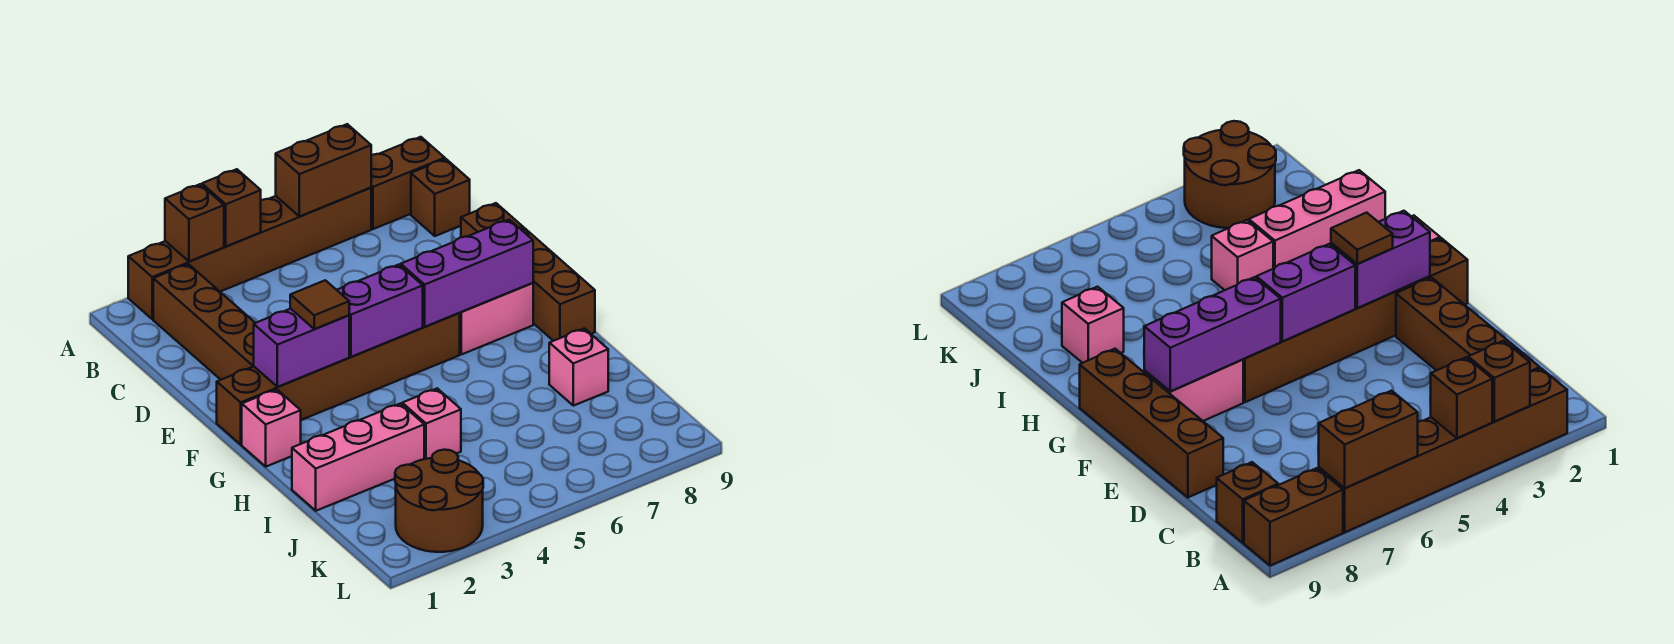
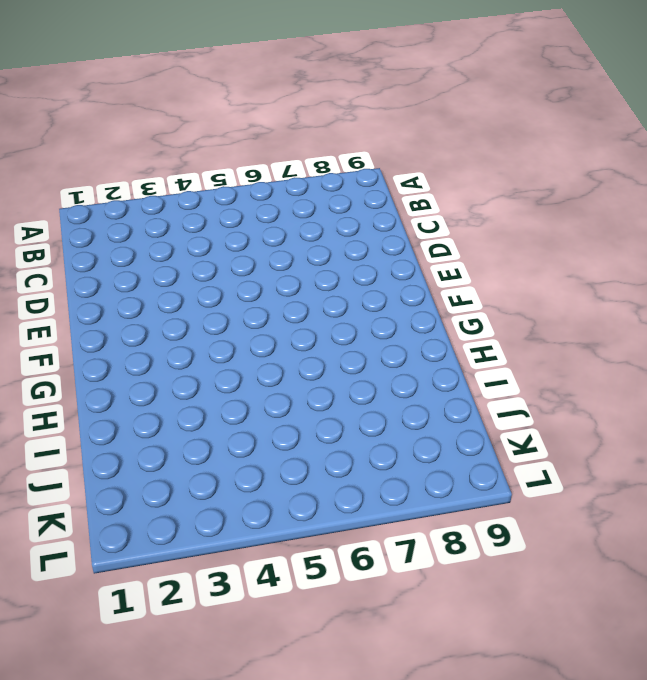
none -> brown 1x6 brick [128,188,371,319]
none -> brown 1x2 brick [371,137,445,229]
none -> brown 1x4 brick [153,264,255,380]

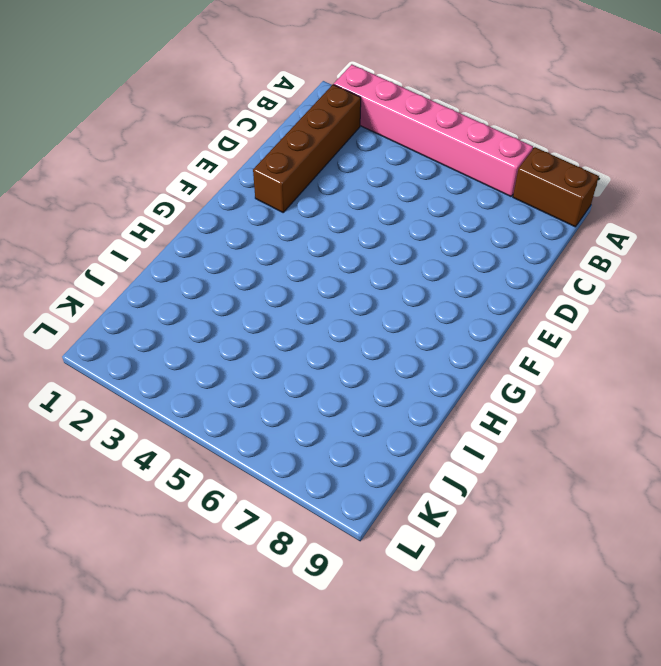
pink 1x6 brick [334,64,533,196] -> brown 1x6 brick [128,188,371,319]
none -> brown 1x1 brick [411,159,470,236]
none -> brown 1x4 brick [461,203,595,341]
none -> brown 1x6 brick [217,313,460,444]

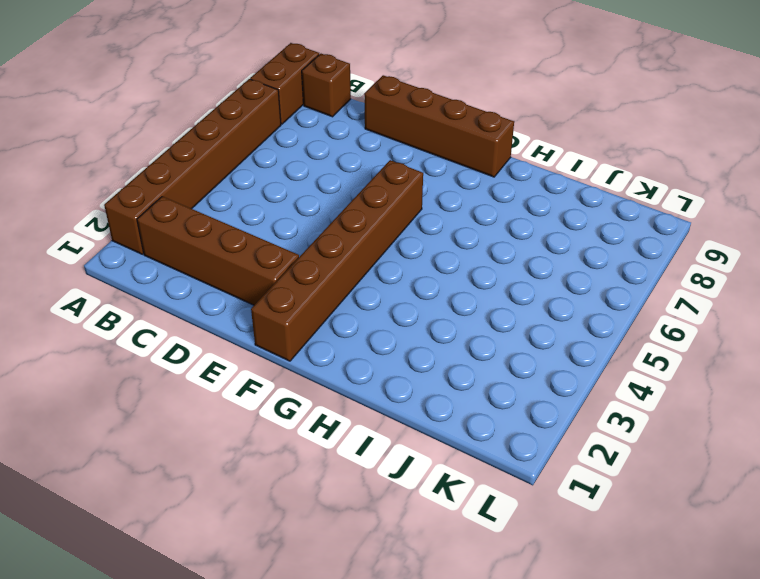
none -> pink 1x2 brick [460,283,533,354]
none -> pink 1x1 brick [242,389,301,467]
none -> pink 1x3 brick [292,403,424,511]

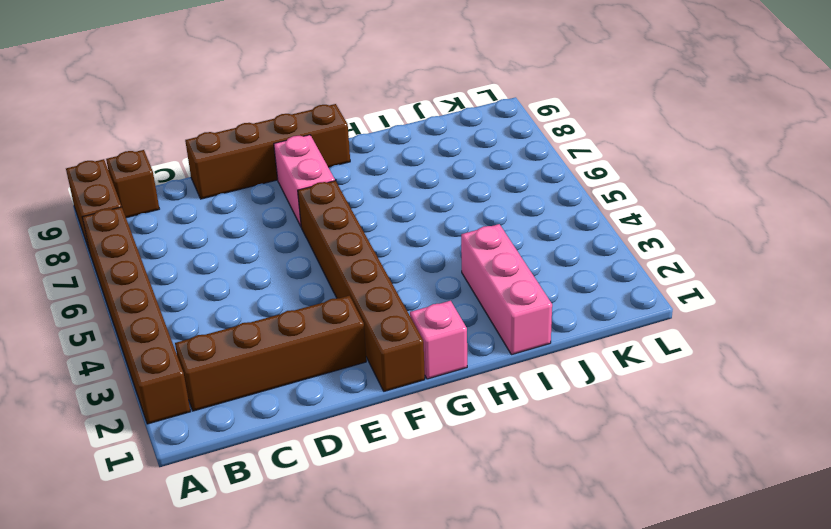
none -> pink 1x1 brick [402,388,461,459]
none -> pink 1x1 brick [549,328,608,406]
none -> brown 2x2 round brick [395,450,483,552]

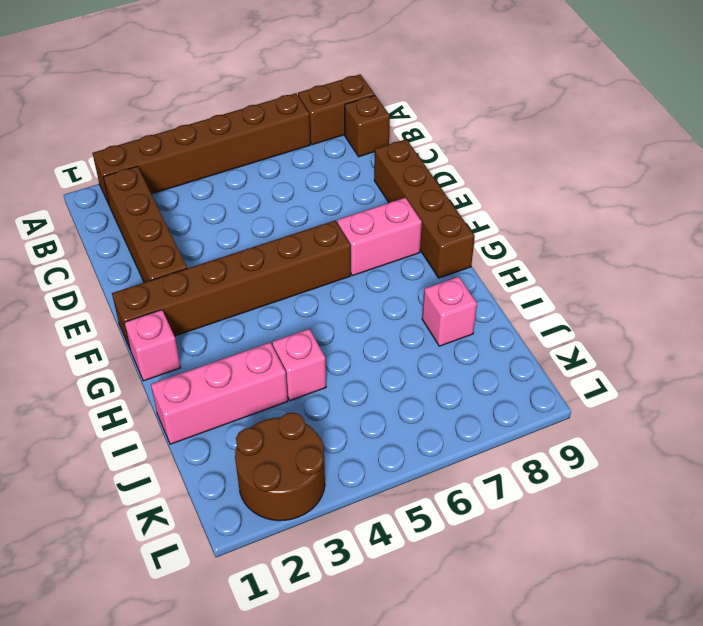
none -> brown 1x1 brick [165,184,224,261]
none -> brown 1x1 brick [202,169,261,247]
none -> brown 1x2 brick [276,124,371,216]

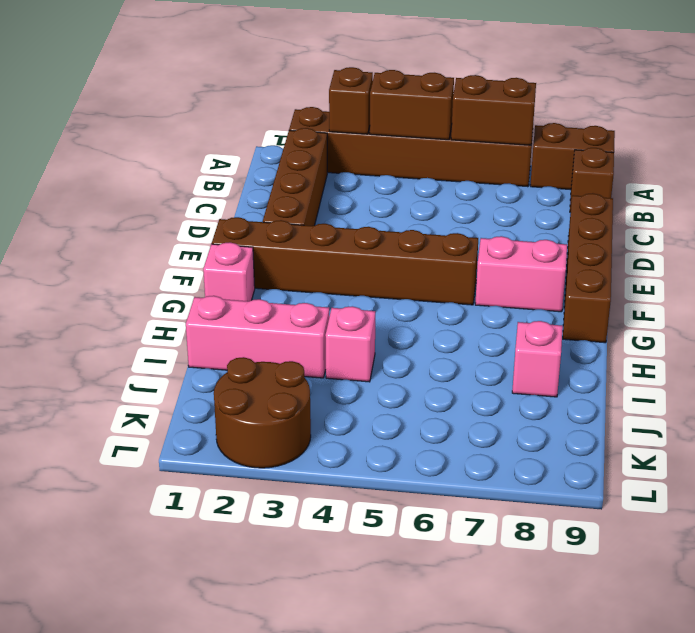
brown 1x2 brick [370,70,454,140] -> brown 1x1 brick [202,169,261,247]
none -> purple 1x2 brick [254,309,349,387]
none -> purple 1x2 brick [337,265,423,357]
none -> purple 1x3 brick [401,219,533,327]

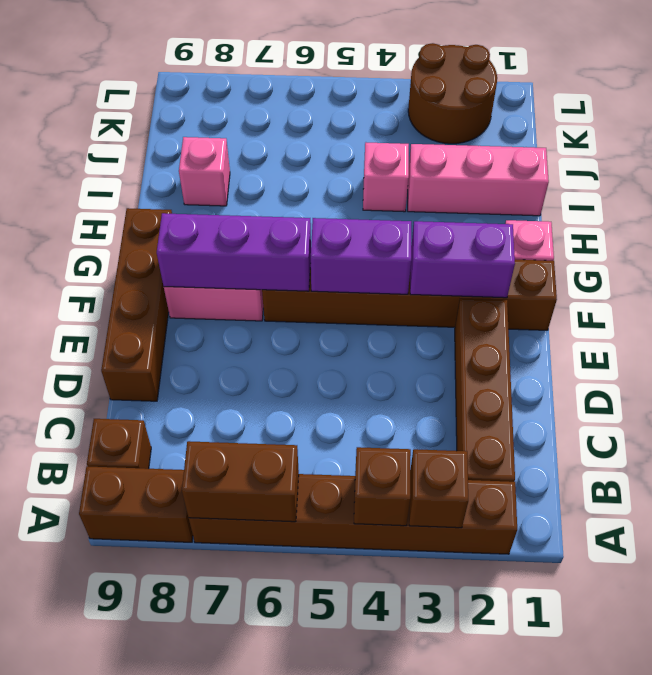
none -> brown 1x1 tile [290,280,349,329]

